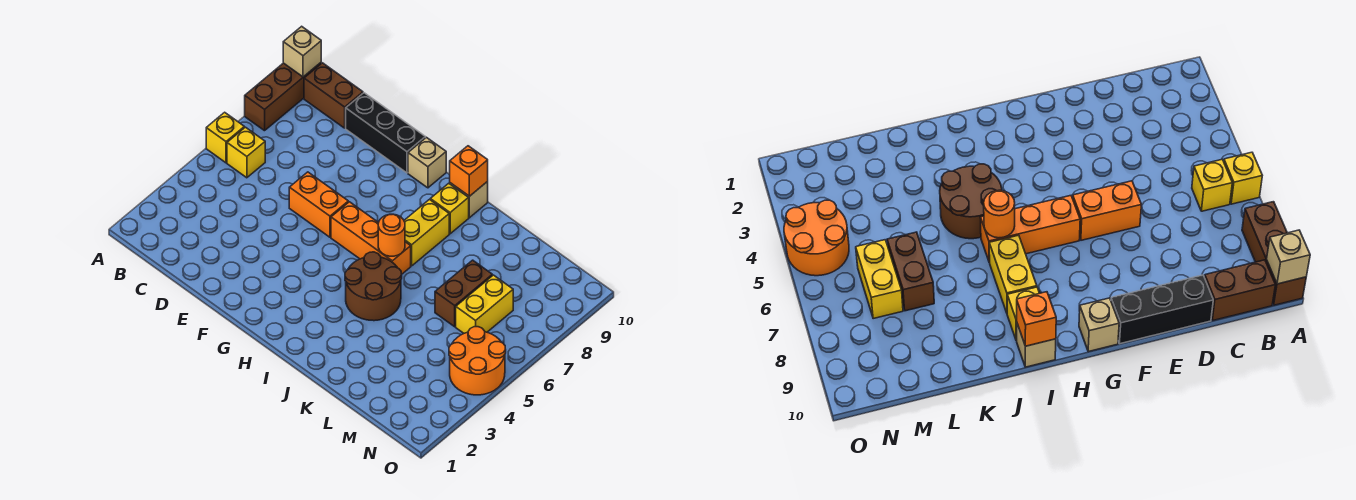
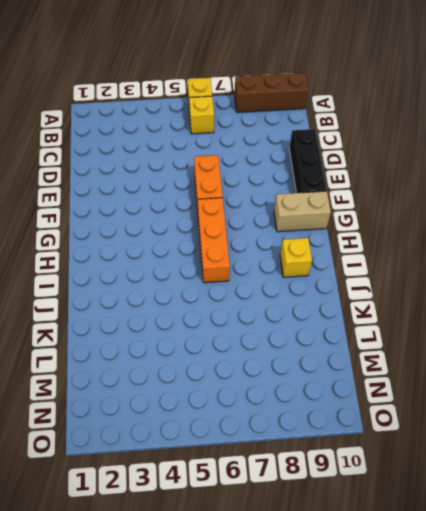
tan 1x2 brick [274,191,331,232] -> tan 1x1 brick [408,137,446,188]
none -> brown 1x2 brick [304,63,363,128]
none -> brown 2x2 round brick [345,252,402,321]
none -> yellow 1x2 brick [404,200,449,266]

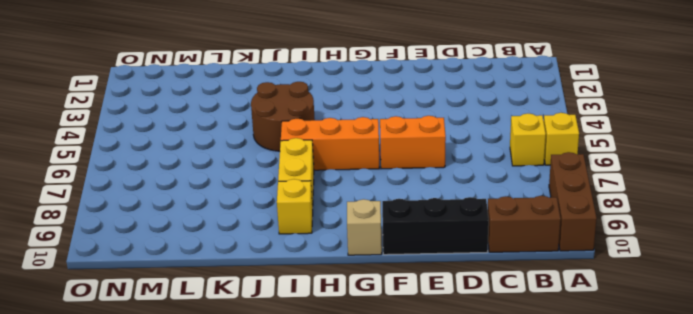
none -> tan 1x1 brick [450,182,488,218]
none -> brown 1x2 brick [435,260,492,327]
none -> yellow 1x2 brick [456,275,513,333]

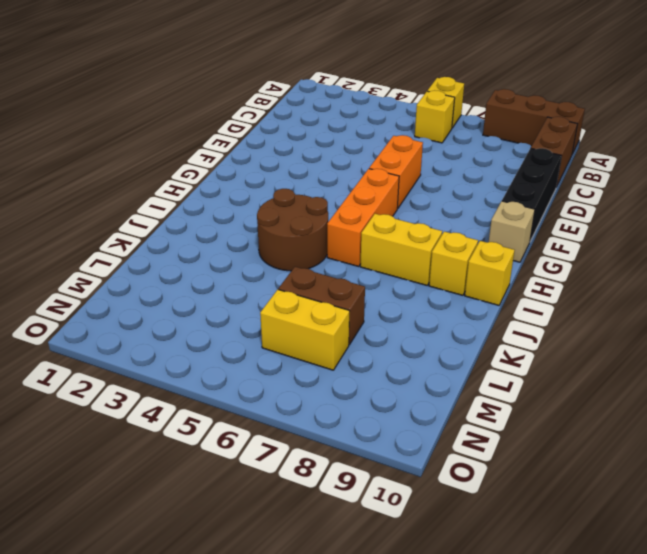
yellow 1x1 brick [465,241,515,305] -> tan 1x1 brick [450,182,488,218]
none -> orange 2x2 round brick [449,327,506,395]
none -> tan 1x1 brick [283,26,321,77]
none -> orange 1x1 round brick [378,214,405,256]

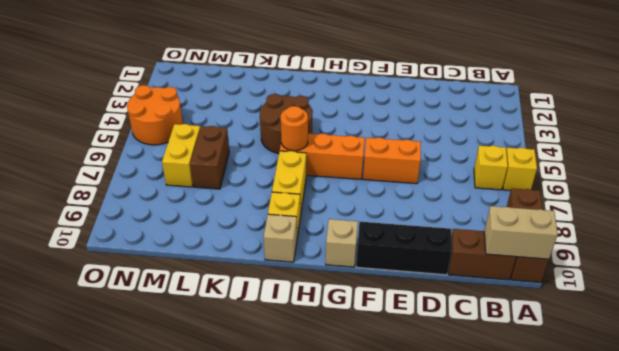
tan 1x2 brick [484,206,558,259] -> tan 1x1 brick [283,26,321,77]
none -> orange 1x1 brick [450,146,488,196]

